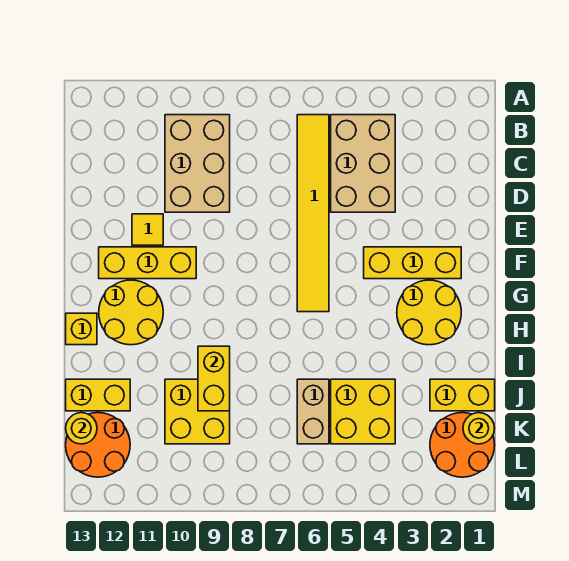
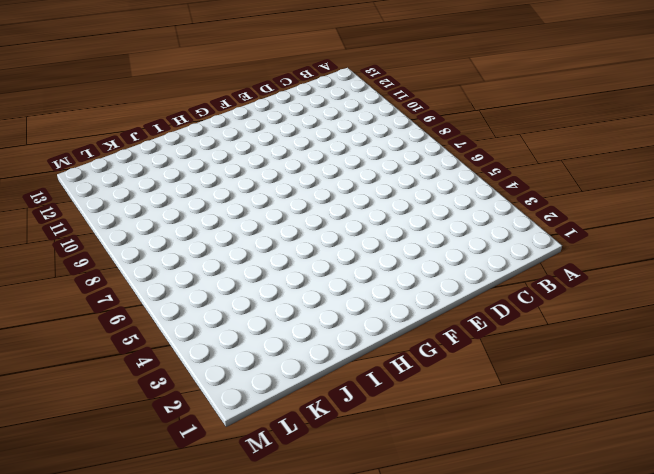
none -> tan 2x3 brick [331,115,395,212]
none -> yellow 1x6 tile [297,115,329,312]
none -> tan 2x3 brick [165,115,230,212]

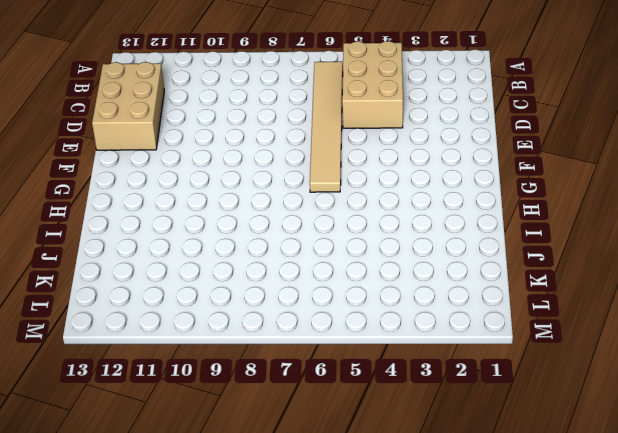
tan 1x6 tile [310,62,343,192] -> yellow 1x6 tile [297,115,329,312]
tan 2x3 brick [92,62,164,150] -> tan 2x3 brick moved to [165,115,230,212]
none -> yellow 1x1 tile [132,214,163,245]
none -> yellow 1x3 brick [364,247,461,279]
none -> yellow 1x3 brick [99,247,196,279]

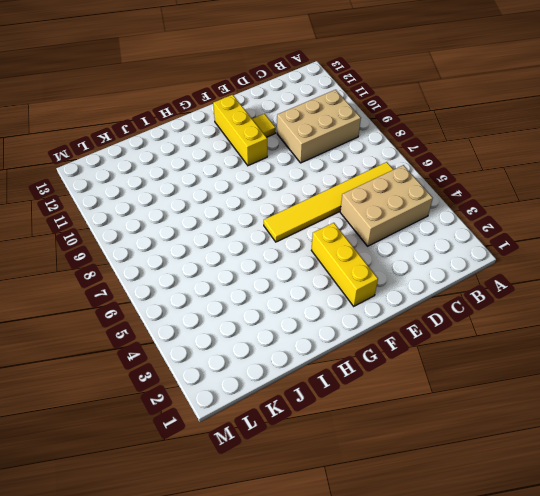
none -> yellow 2x2 round brick [397,280,461,345]
none -> yellow 2x2 round brick [99,280,163,345]
none -> yellow 1x1 brick [66,313,97,345]

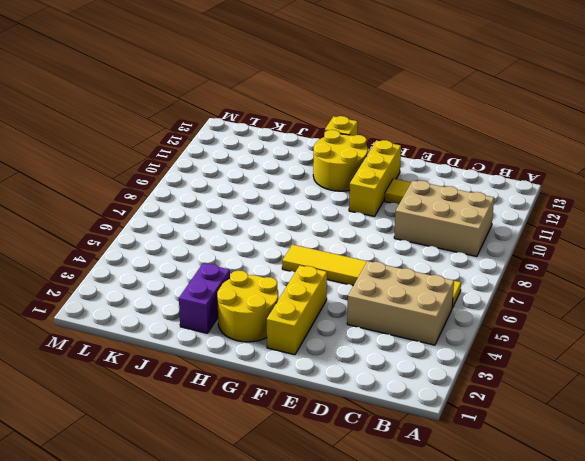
purple 1x2 brick [179,263,230,333] -> none
none -> yellow 1x2 brick [430,379,495,411]
none -> yellow 2x2 brick [331,379,395,444]
none -> tan 1x2 brick [297,379,329,444]

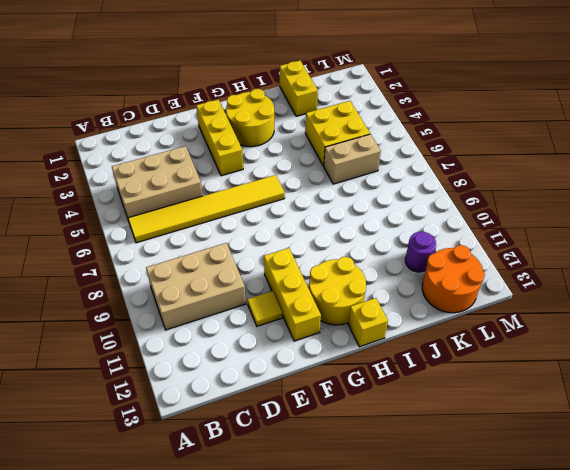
purple 1x1 round brick [405,232,436,272] -> none
none -> yellow 2x2 brick [165,379,230,444]
none -> yellow 1x2 brick [66,379,130,411]
none -> orange 2x2 round brick [430,413,495,477]

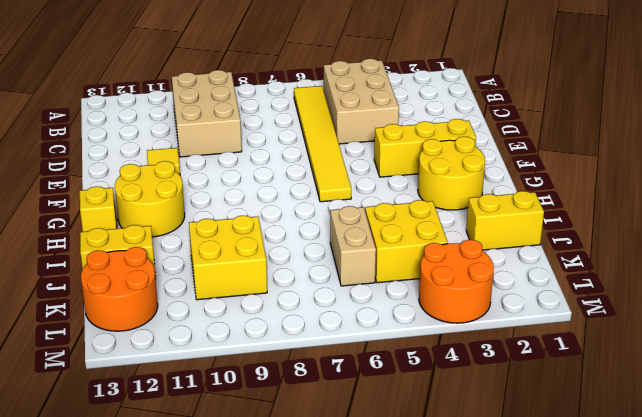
orange 2x2 round brick [419,240,494,323] -> orange 2x2 round brick moved to [430,413,495,477]
none -> yellow 1x3 brick [99,247,196,279]
none -> yellow 1x2 brick [198,346,230,411]
none -> yellow 1x1 round brick [463,413,495,444]

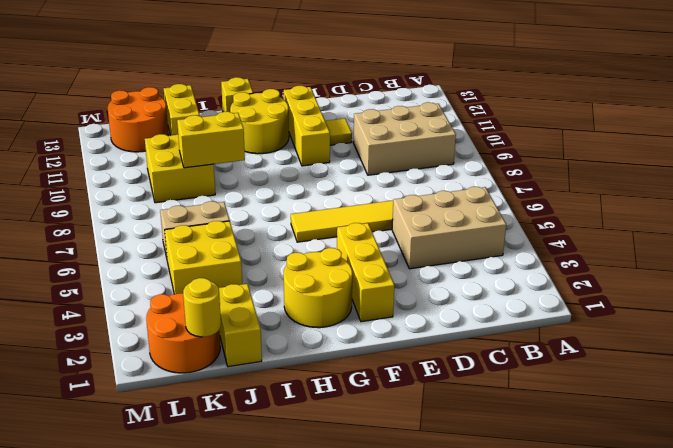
none -> yellow 1x1 round brick [66,413,97,444]

